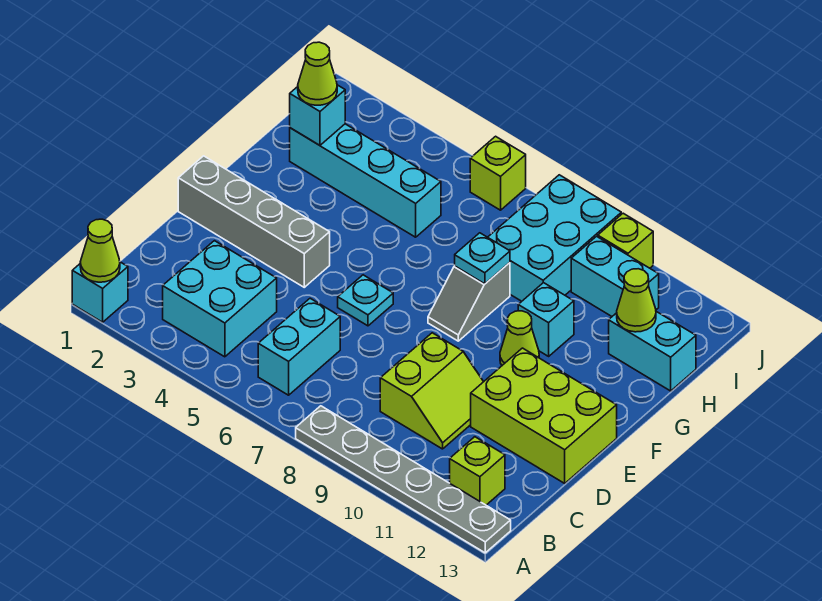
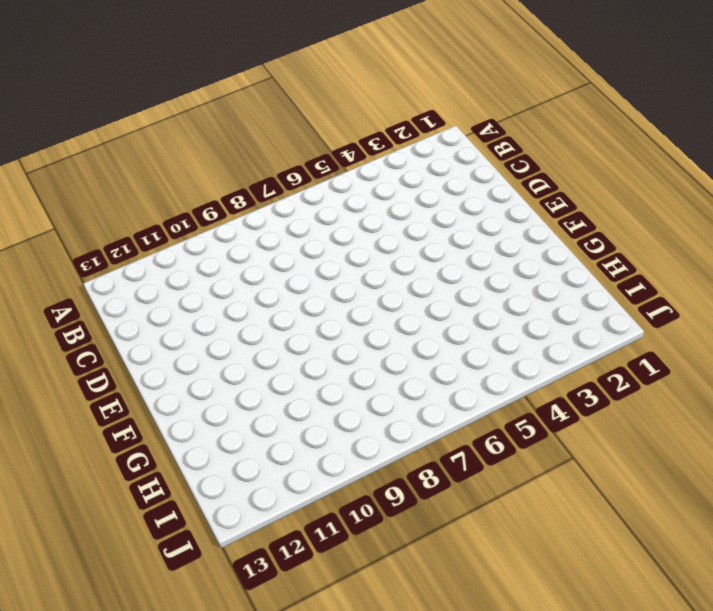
none -> cyan 1x1 brick [72,262,128,322]
none -> grey 1x6 plate [296,406,511,553]
none -> cyan 2x2 brick [163,241,277,357]

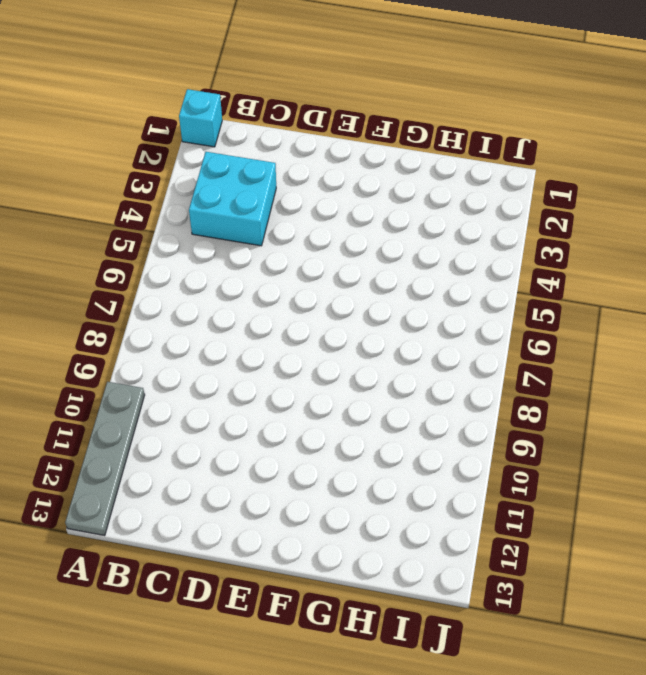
grey 1x4 plate [65,382,145,536] -> grey 1x6 plate [296,406,511,553]
none -> cyan 1x2 brick [258,298,340,395]
none -> lime 1x1 brick [450,437,505,505]
none -> lime 2x2 slope [380,333,483,449]

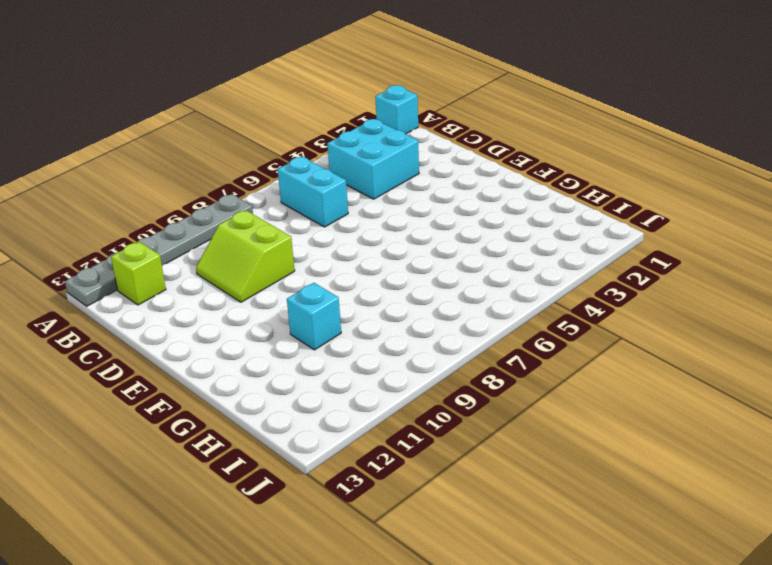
none -> lime 2x3 brick [471,348,617,483]
none -> grey 1x4 brick [178,156,330,287]
none -> cyan 1x1 plate [338,275,393,326]

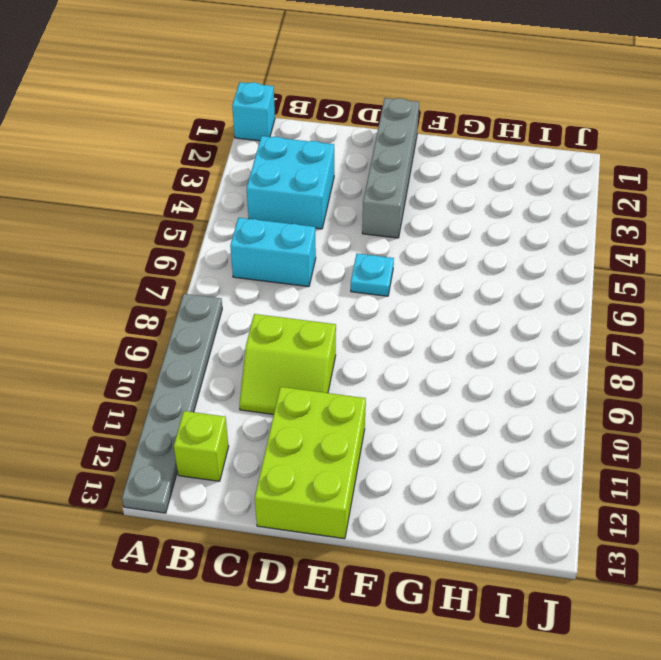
none -> grey 1x2 slope [428,263,510,341]
none -> lime 1x1 cone [500,311,539,365]
none -> cyan 1x1 brick [518,283,574,356]

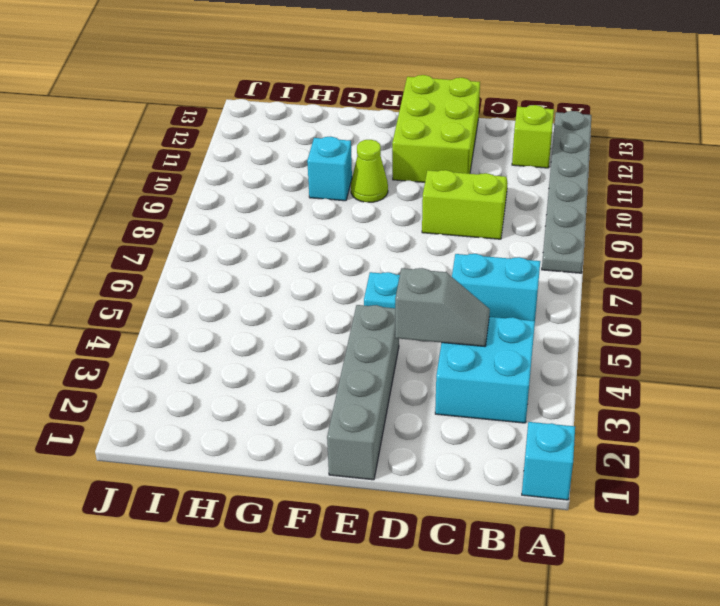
grey 1x2 slope [395,268,490,347] -> grey 1x2 slope moved to [428,263,510,341]
none -> cyan 1x4 brick [290,124,441,237]
none -> cyan 2x3 brick [488,175,621,301]
none -> cyan 1x2 brick [609,312,696,391]

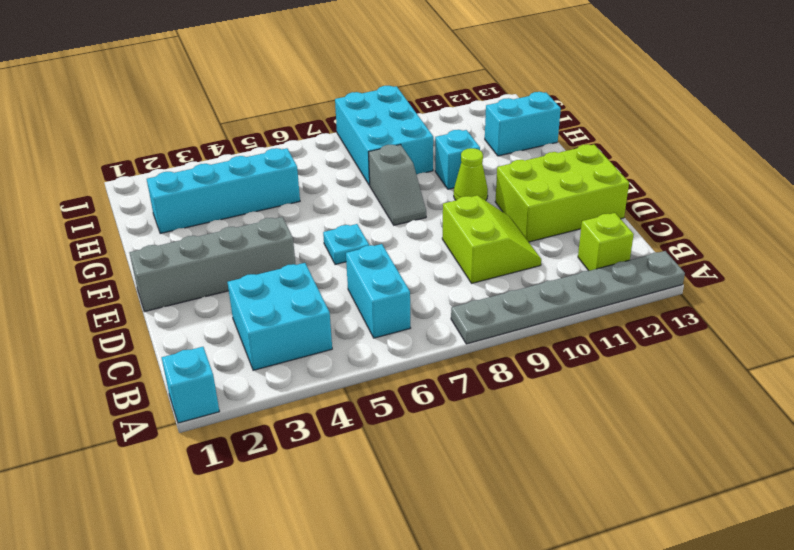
none -> cyan 1x2 brick [571,236,659,316]
none -> lime 1x1 brick [470,136,526,210]
none -> lime 1x1 brick [598,213,653,268]

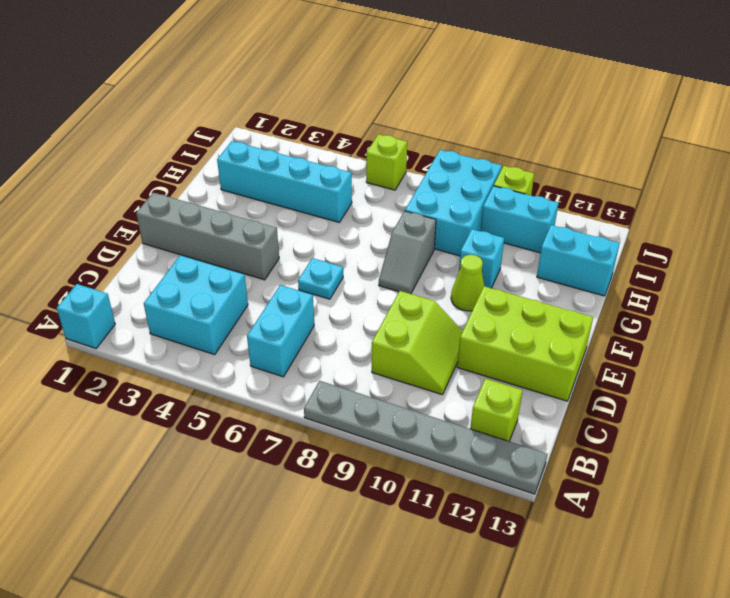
none -> lime 1x1 cone [80,219,120,282]
none -> cyan 1x1 plate [455,233,510,284]
none -> cyan 1x1 brick [290,85,345,145]

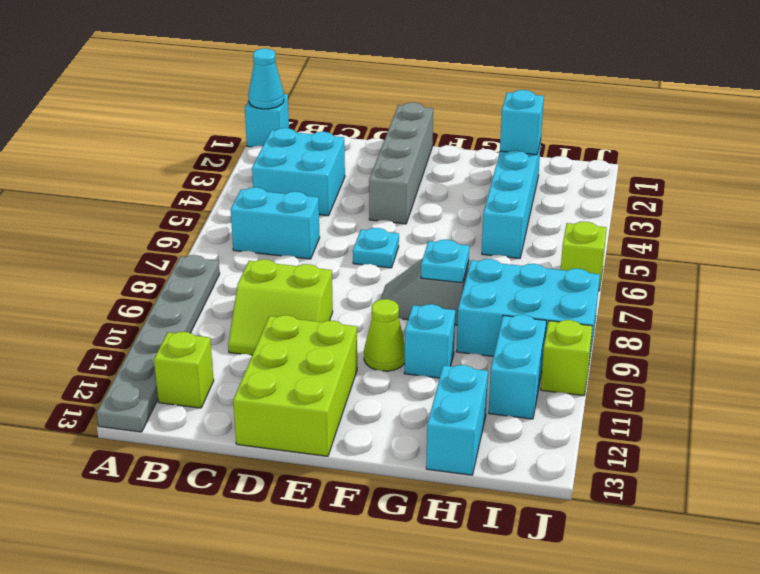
cyan 1x1 cone [248,49,284,109] -> lime 1x1 cone [80,219,120,282]
none -> lime 1x1 cone [617,269,656,332]
none -> lime 1x1 cone [298,42,337,105]

